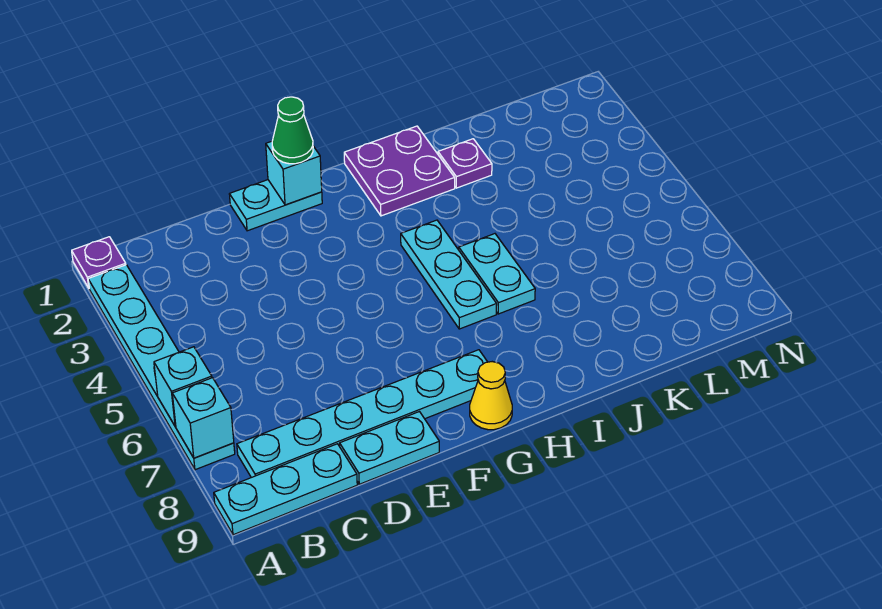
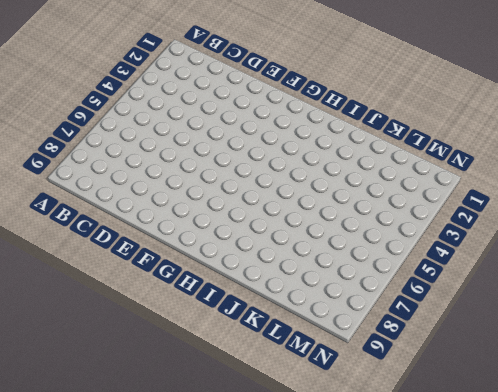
none -> purple 1x1 plate [72,237,126,288]
none -> cyan 1x6 plate [88,265,235,470]
none -> cyan 1x3 plate [214,444,357,535]

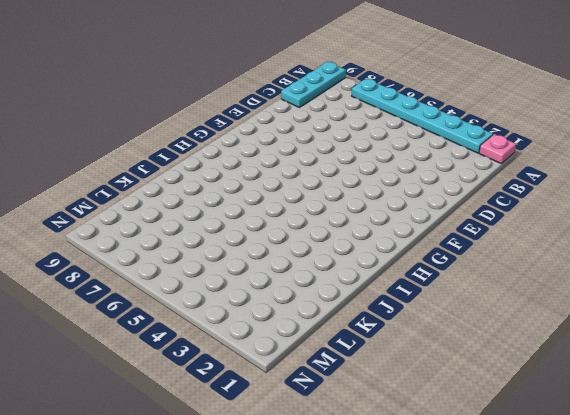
pink 1x1 plate [479,134,516,163] -> purple 1x1 plate [72,237,126,288]
none -> cyan 1x6 plate [237,350,487,478]
none -> cyan 1x2 plate [340,412,439,484]
none -> cyan 1x2 plate [229,180,322,231]

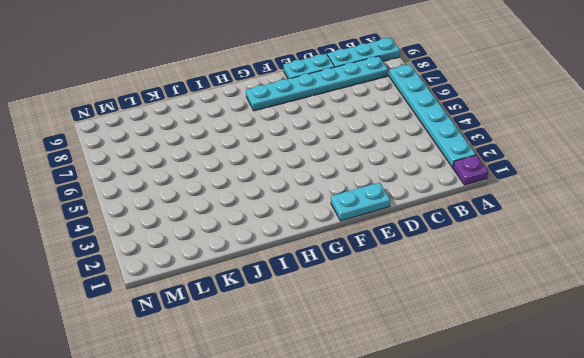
none -> yellow 1x1 cone [470,362,512,430]
none -> purple 2x2 plate [344,126,455,216]
none -> cyan 1x3 plate [401,220,497,329]

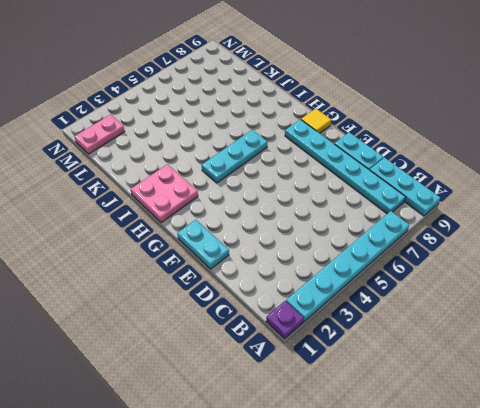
yellow 1x1 tile [301,109,331,133] -> yellow 1x1 cone [470,362,512,430]
pink 2x2 plate [131,164,198,222] -> purple 2x2 plate [344,126,455,216]
pink 1x2 plate [75,115,125,154] -> none
none -> cyan 1x2 plate [459,234,535,314]
none -> purple 1x1 plate [438,139,492,188]
none -> cyan 1x1 brick [154,347,212,426]

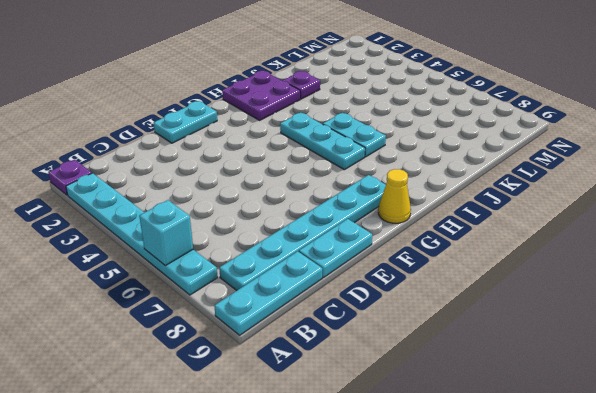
none -> cyan 1x1 brick [172,378,234,458]
none -> cyan 1x1 brick [266,141,322,205]
none -> green 1x1 cone [272,97,313,164]

